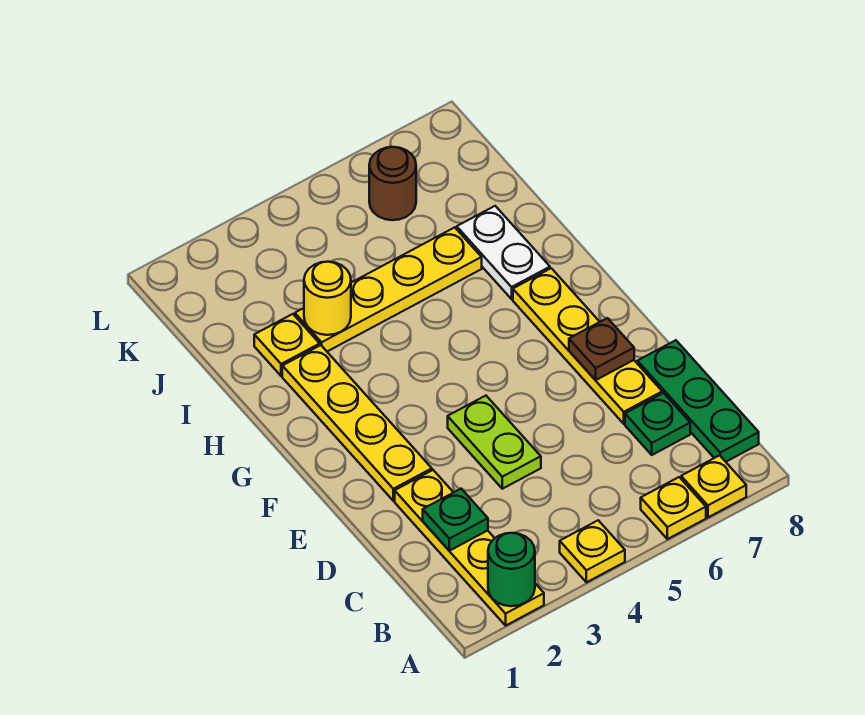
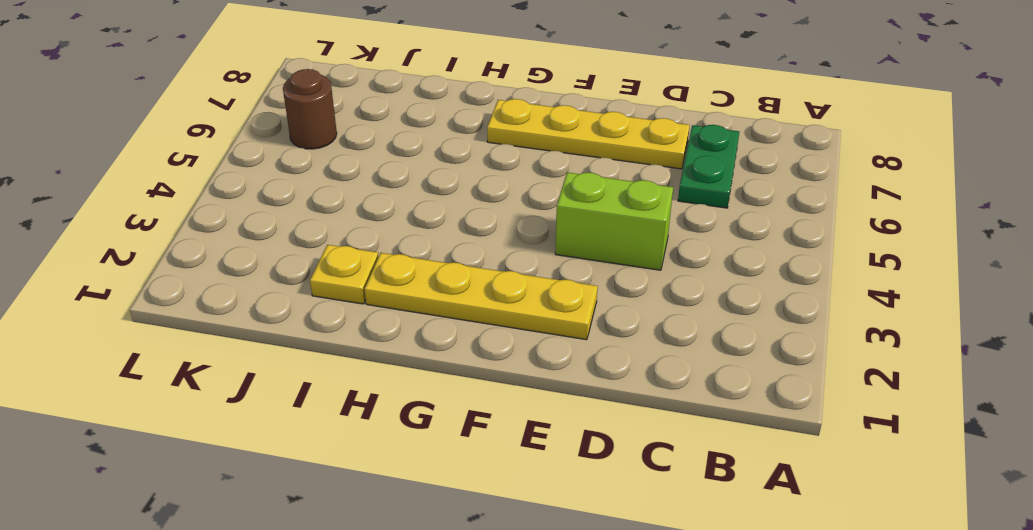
green 1x2 plate [678,125,739,208] -> green 1x1 plate [625,393,690,455]
lime 1x2 brick [555,172,673,270] -> lime 1x2 plate [448,396,541,489]
none -> yellow 1x4 plate [395,470,544,625]
none -> yellow 1x1 plate [560,520,625,582]
none -> yellow 1x1 plate [641,477,706,539]

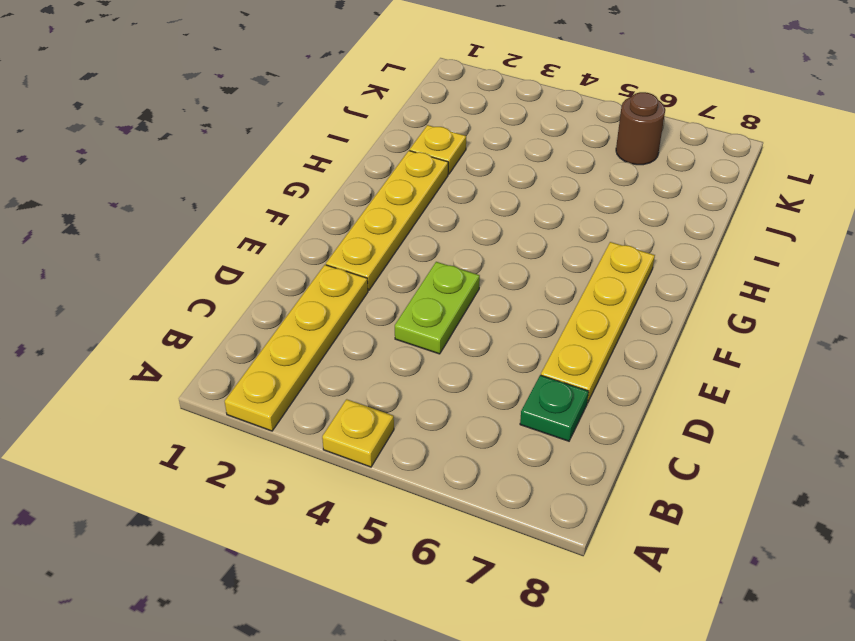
none -> yellow 1x1 plate [641,477,706,539]
none -> yellow 1x1 plate [681,455,746,517]
none -> green 1x3 plate [637,340,759,462]

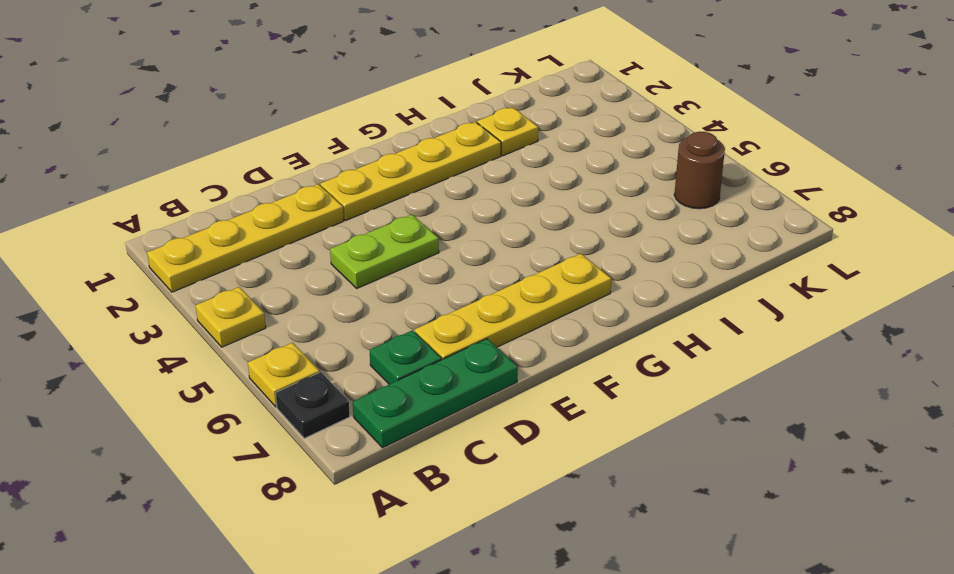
black 1x1 plate [275,372,350,438] -> yellow 1x1 plate [681,455,746,517]
none -> white 1x2 plate [457,206,550,299]
none -> yellow 1x4 plate [295,227,482,351]
none -> green 1x1 round brick [488,533,535,606]

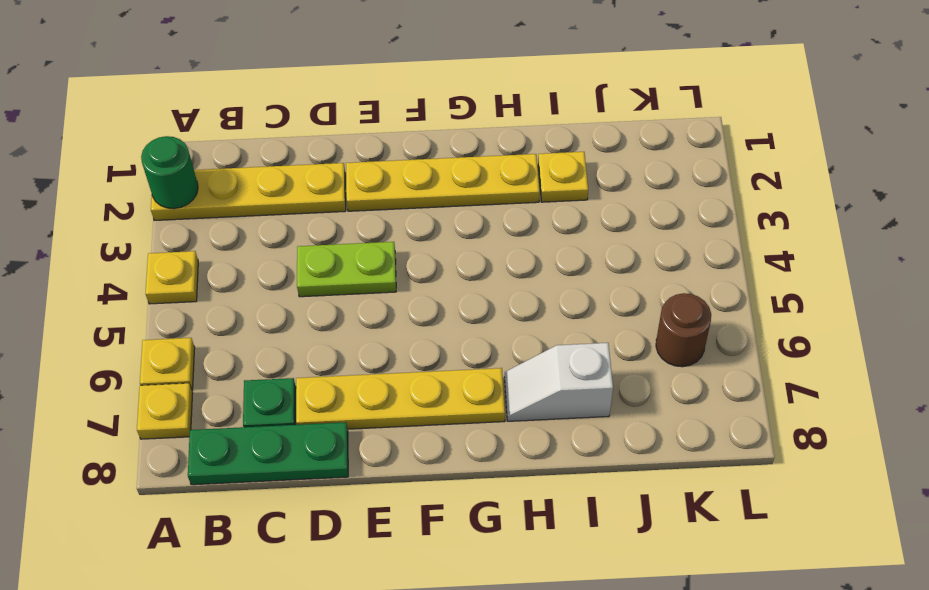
white 1x2 slope [504,343,613,421] -> white 1x2 plate [457,206,550,299]
none -> yellow 1x4 plate [295,227,482,351]
none -> green 1x1 plate [423,489,488,551]
none -> brown 1x1 plate [569,318,634,380]

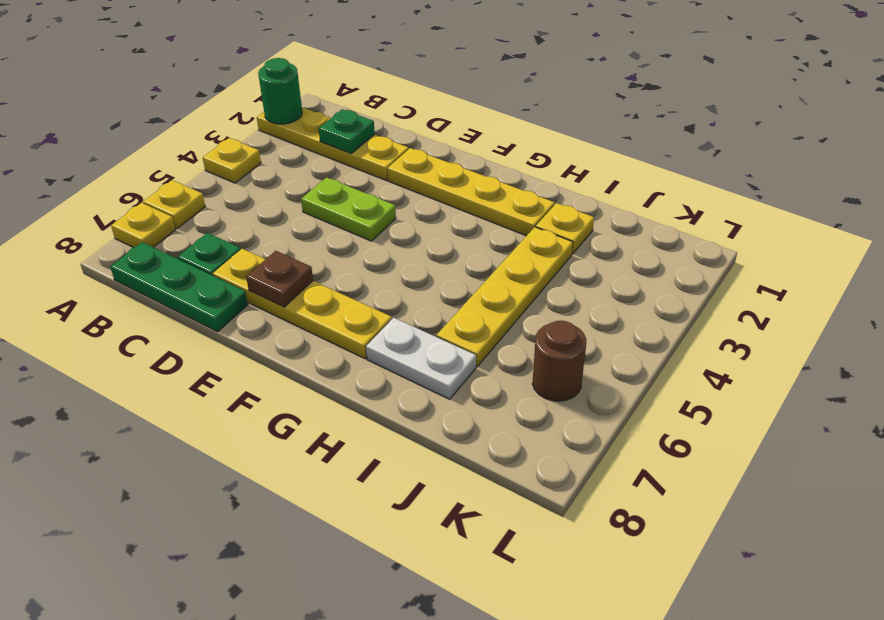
none -> yellow 1x1 round brick [304,262,351,335]

